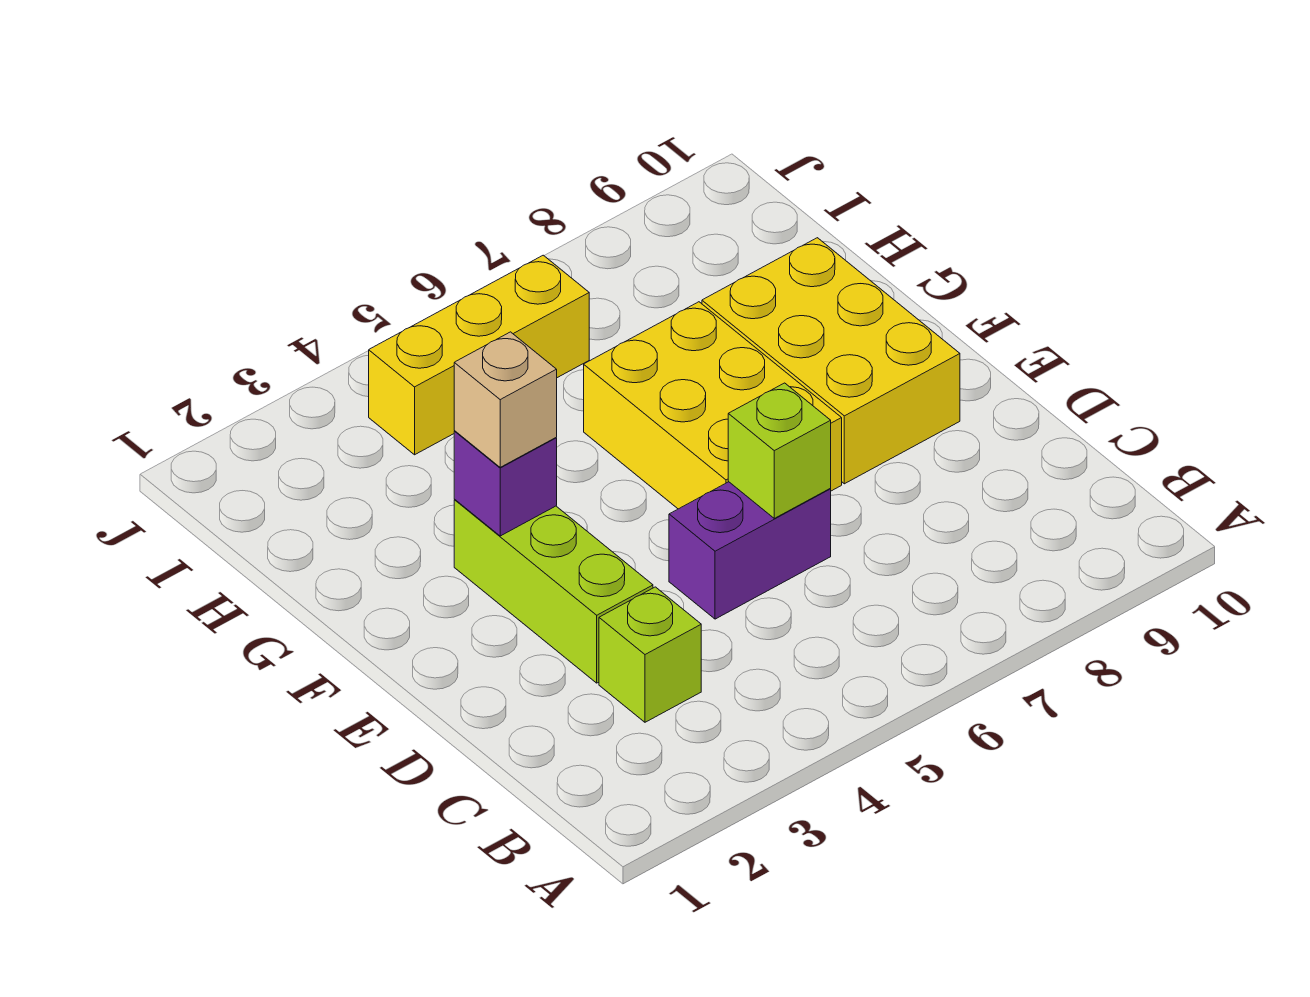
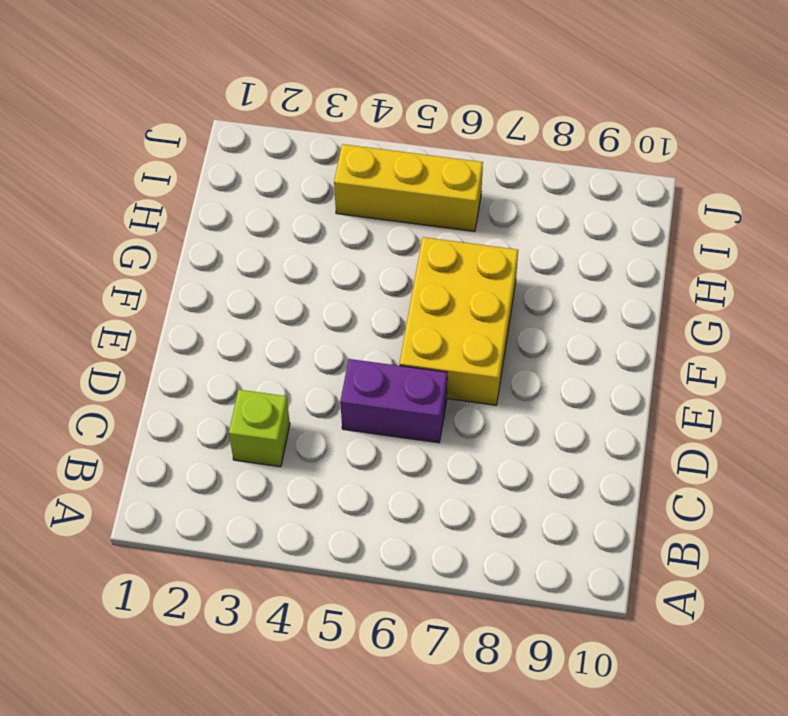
none -> lime 1x3 brick [454,500,653,683]
none -> yellow 2x3 brick [702,238,960,484]

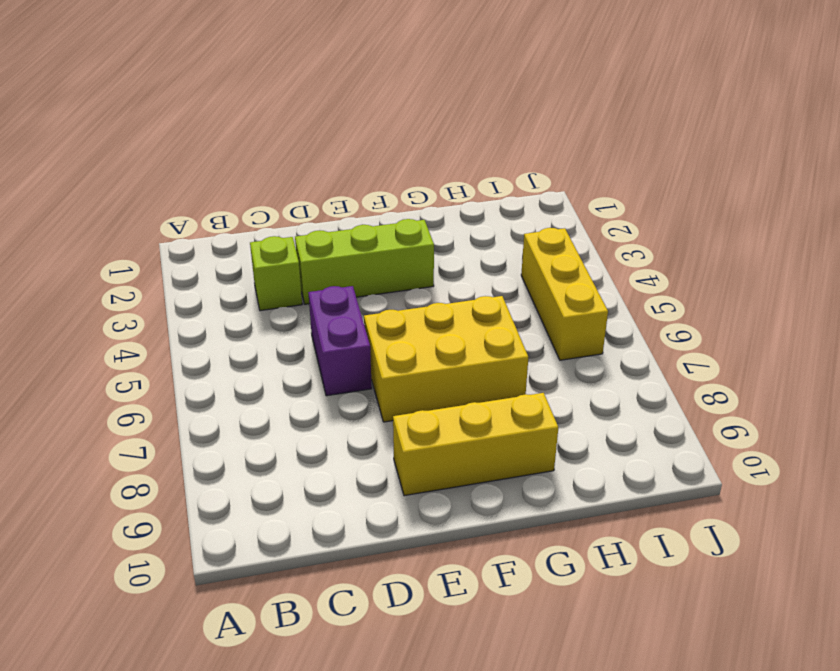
yellow 1x3 brick [393,393,558,496] -> yellow 2x3 brick [702,238,960,484]
none -> lime 1x1 brick [728,383,831,518]
none -> purple 1x1 brick [454,431,557,536]

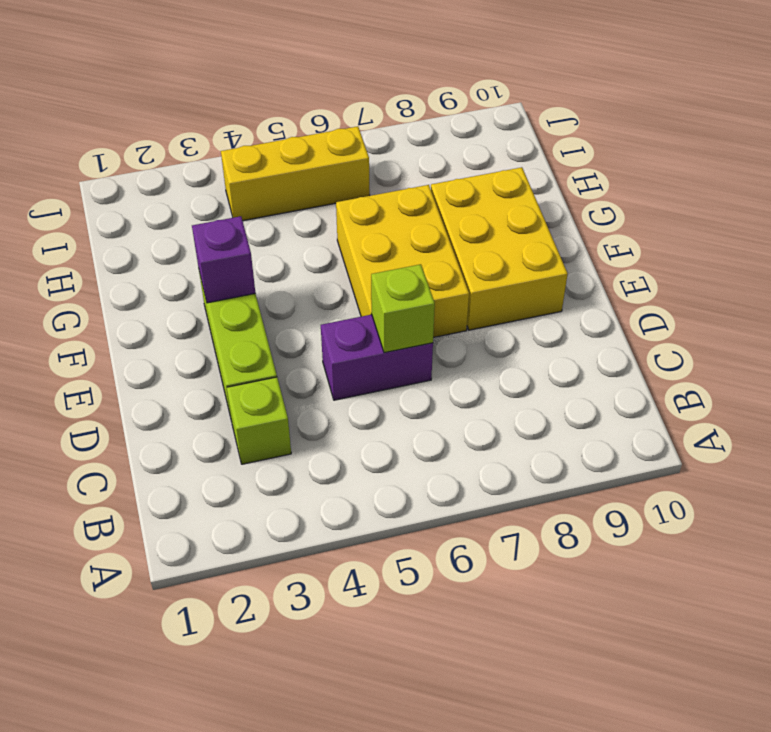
none -> tan 1x1 brick [454,332,557,467]

